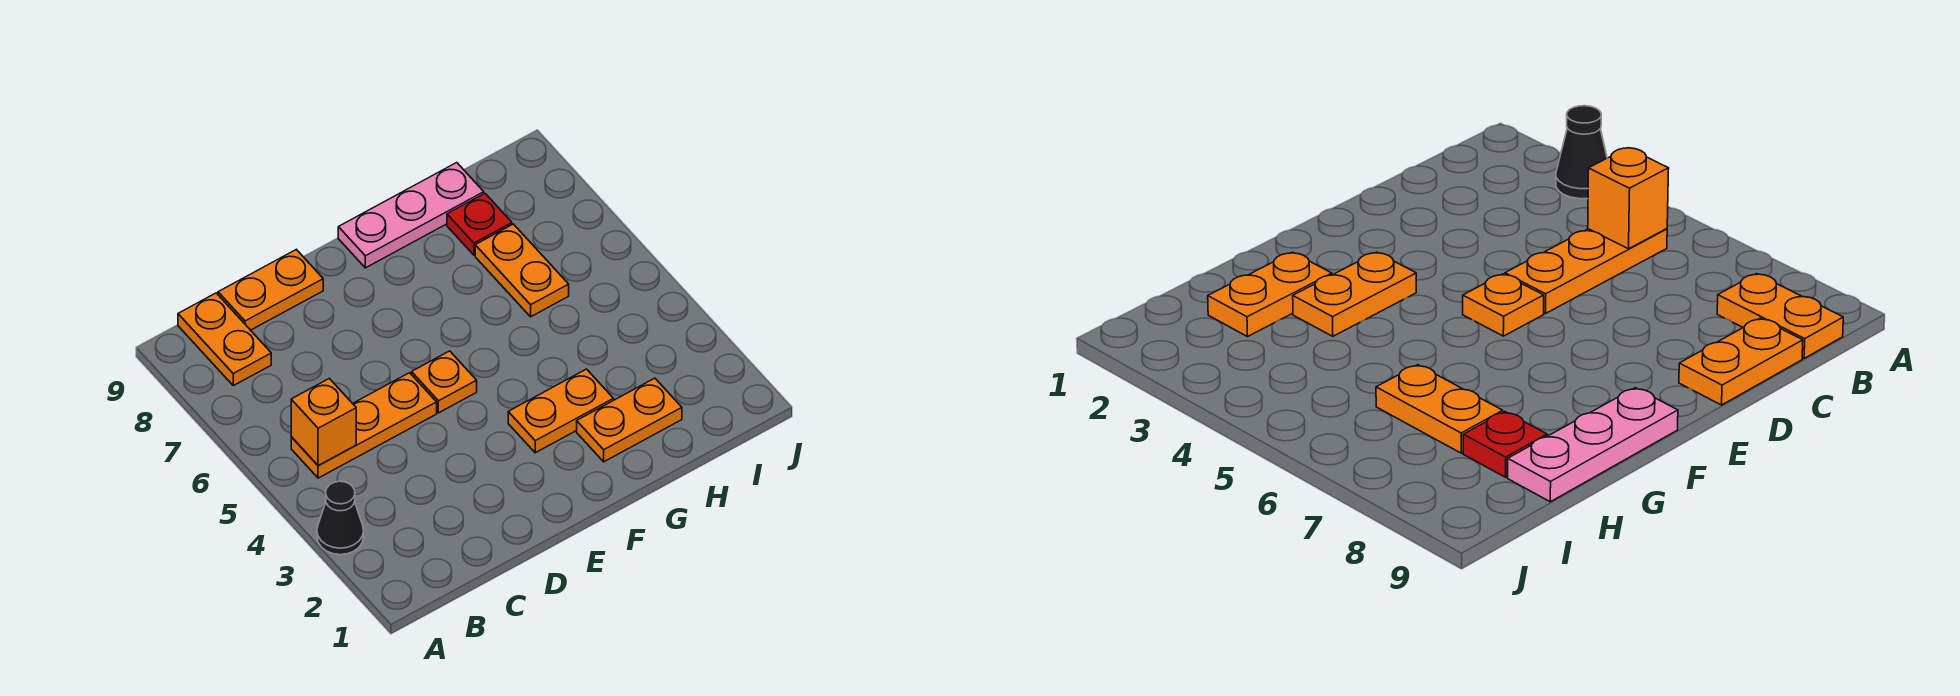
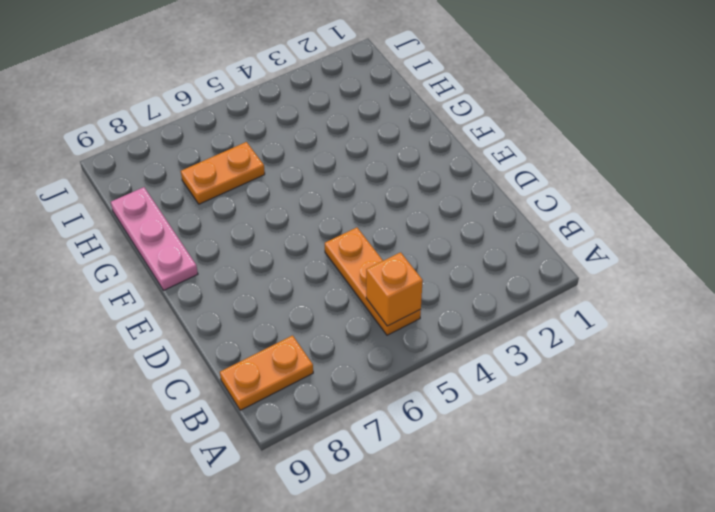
none -> black 1x1 cone [317,481,364,555]
none -> orange 1x2 plate [218,249,323,330]

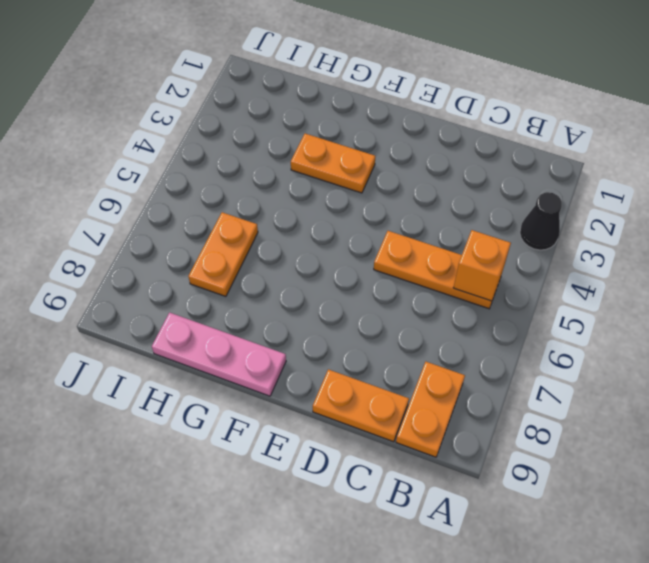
none -> orange 1x1 plate [412,351,477,413]
none -> orange 1x2 plate [577,378,682,462]

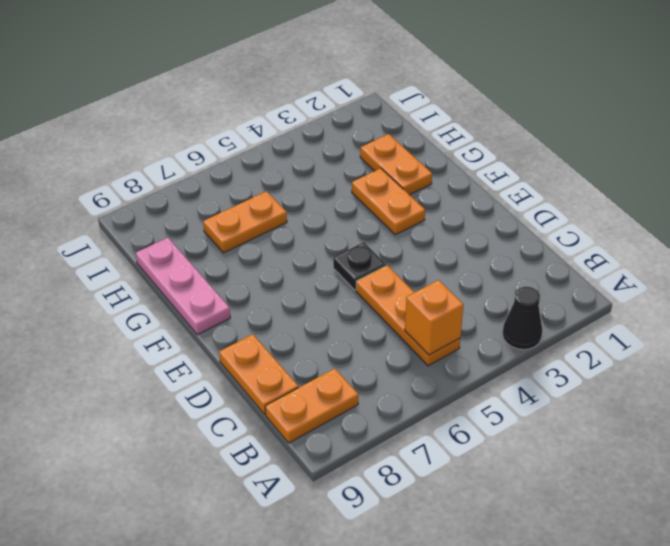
black 1x1 plate [333,242,386,290] -> orange 1x1 plate [412,351,477,413]
none -> red 1x1 plate [447,194,512,255]

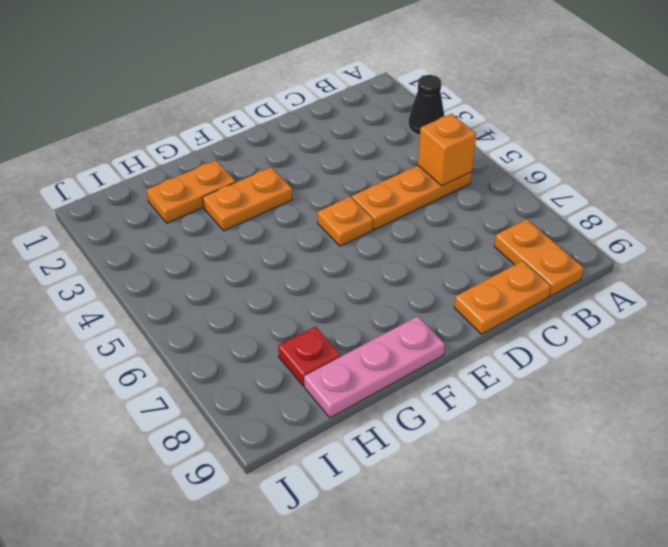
none -> orange 1x2 plate [475,224,569,317]

